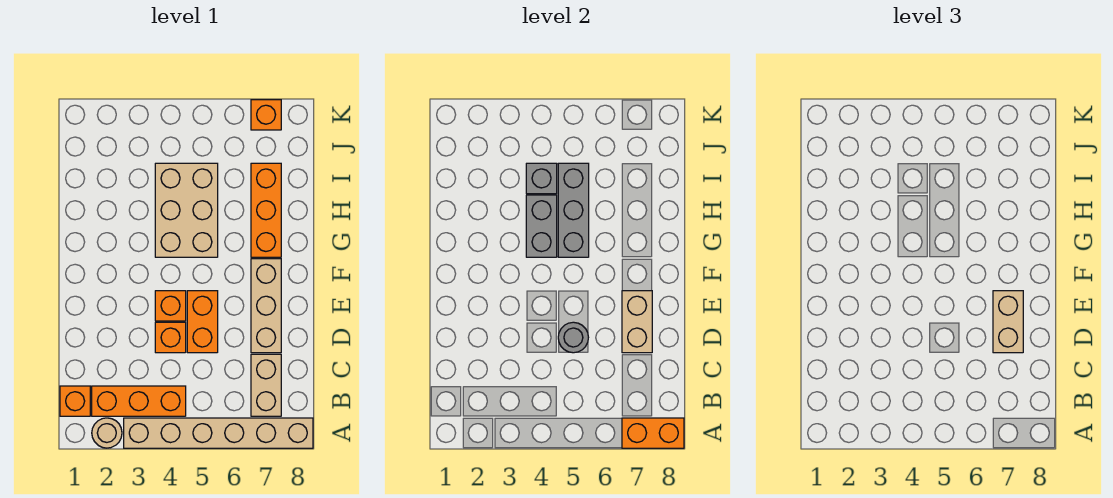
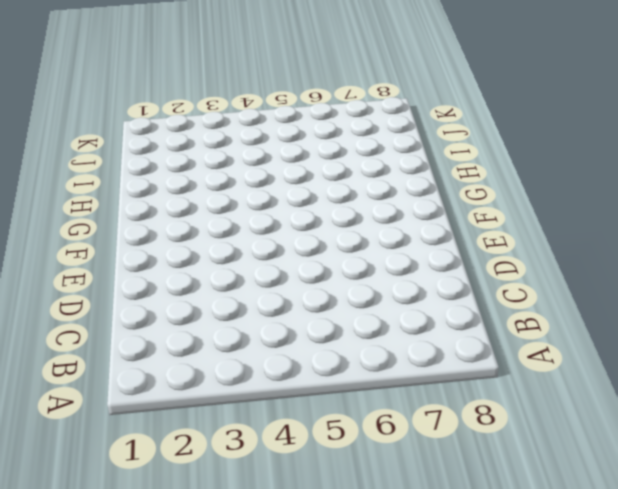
none -> tan 1x1 round brick [92,418,122,448]
none -> tan 1x6 brick [124,418,313,448]
none -> orange 1x1 brick [60,386,90,416]

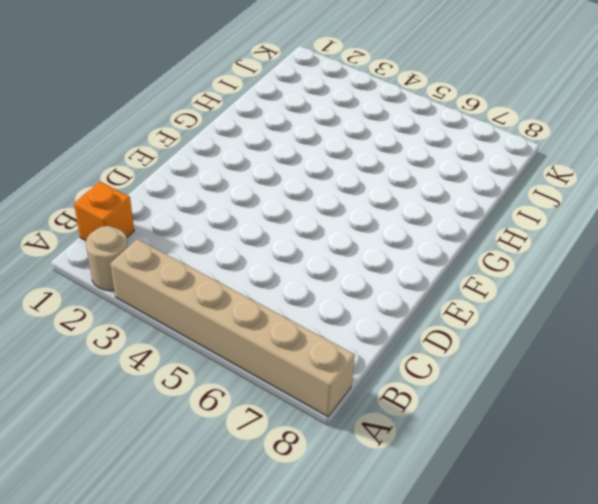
none -> orange 1x3 brick [92,386,186,416]
none -> tan 1x2 brick [251,354,281,416]
none -> orange 1x1 brick [155,322,186,353]

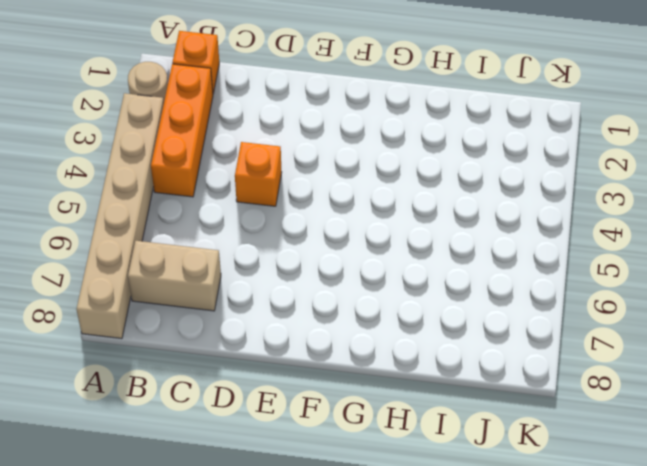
none -> orange 1x2 brick [187,291,218,353]
none -> tan 1x3 brick [251,259,281,353]
none -> orange 1x1 brick [155,291,186,321]

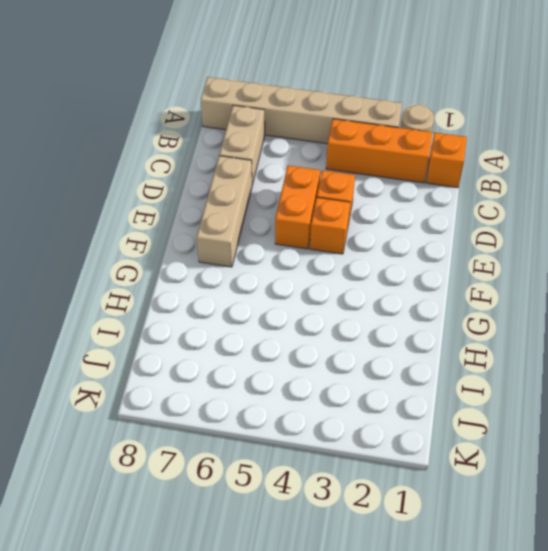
none -> tan 2x3 brick [155,163,218,257]
none -> orange 1x3 brick [251,163,281,257]
none -> orange 1x1 brick [251,100,281,130]

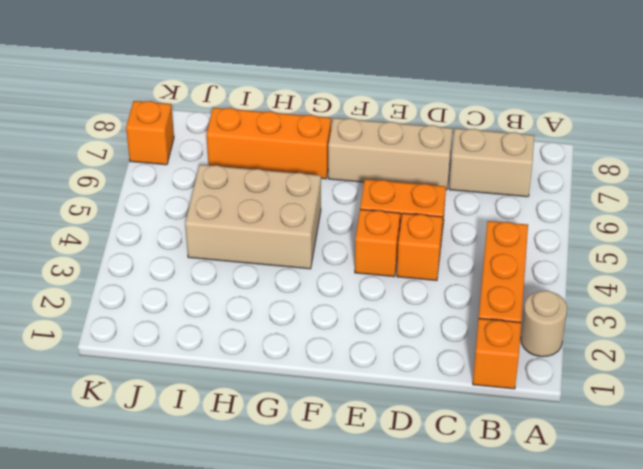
none -> tan 1x6 brick [124,418,313,448]
none -> orange 1x2 brick [622,418,684,448]
none -> grey 1x1 round brick [558,322,588,353]

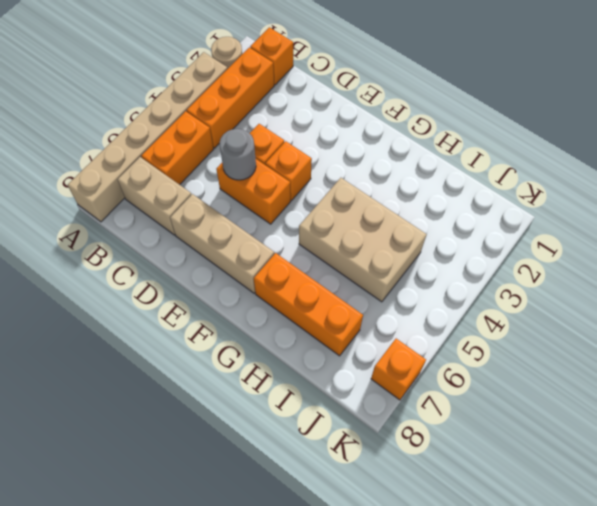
orange 1x2 brick [141,111,214,185] -> orange 1x2 brick moved to [622,418,684,448]
none -> tan 1x2 brick [622,291,652,353]
none -> grey 1x2 brick [526,195,557,257]
none -> grey 1x3 brick [558,163,589,257]

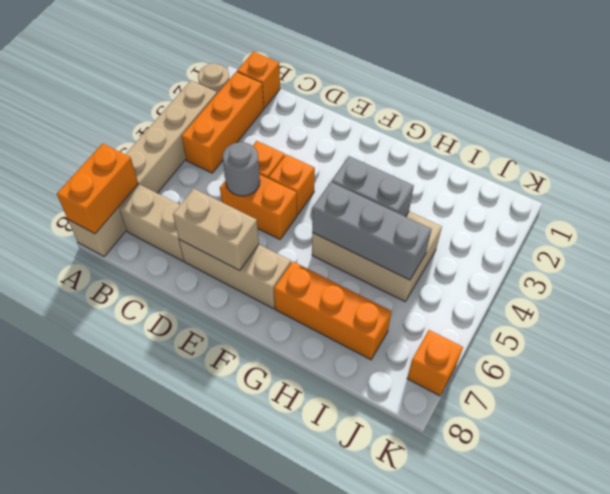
none -> grey 1x1 brick [526,163,557,194]
none -> tan 1x2 brick [993,291,1023,353]

